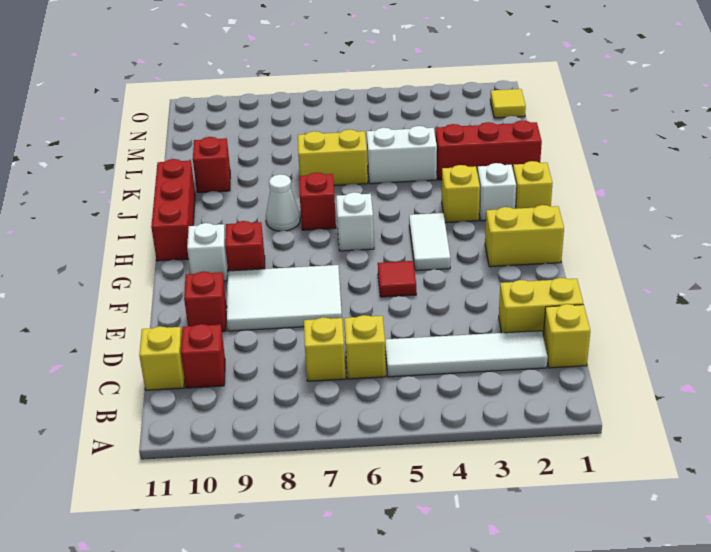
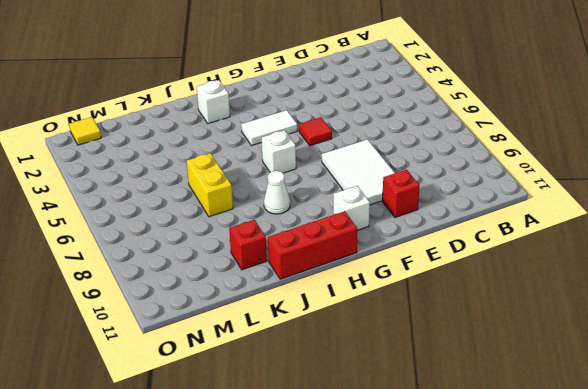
none -> yellow 1x1 brick [543,304,590,368]
none -> white 1x4 tile [385,331,548,377]
none -> yellow 1x1 brick [344,315,386,379]

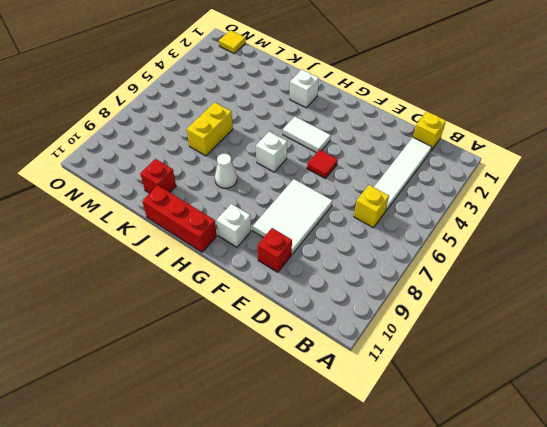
none -> yellow 1x1 brick [304,317,346,381]
none -> red 1x1 brick [181,324,225,388]
none -> yellow 1x1 brick [139,326,184,390]

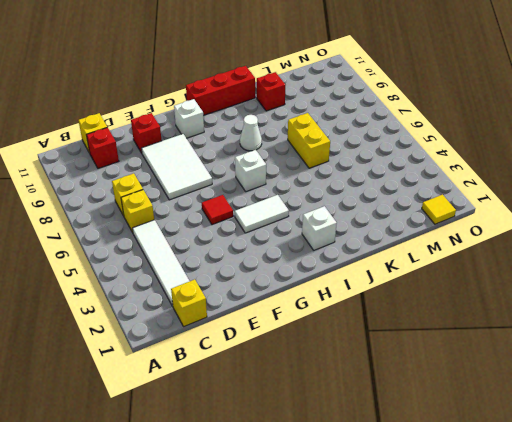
none -> yellow 1x2 brick [499,278,583,335]
none -> yellow 1x2 brick [485,205,564,267]
none -> red 1x1 brick [225,221,265,271]

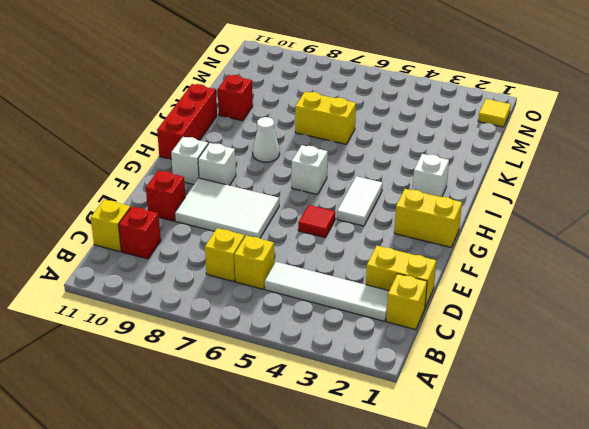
white 1x1 brick [198,143,236,186] -> red 1x1 brick [225,221,265,271]
none -> yellow 1x1 brick [513,161,552,209]
none -> yellow 1x1 brick [442,165,480,223]
none -> red 1x1 brick [299,173,336,230]

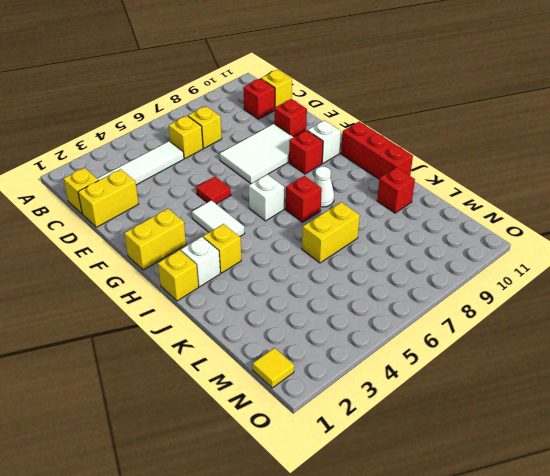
none -> red 1x3 brick [435,120,542,180]
none -> white 1x2 brick [367,126,437,184]

